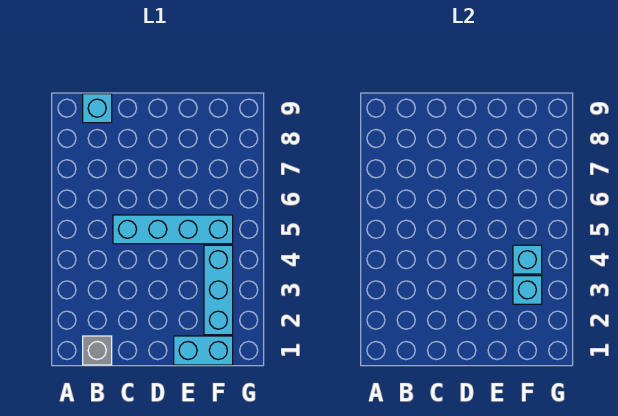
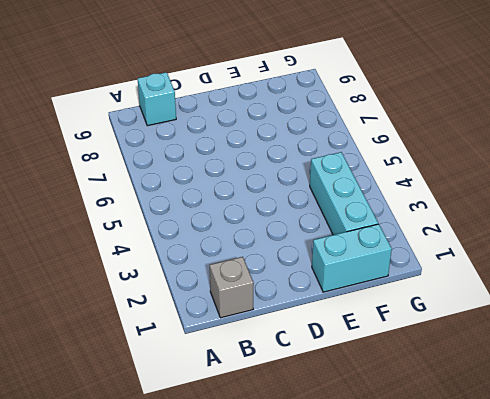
none -> cyan 1x4 brick [113,215,233,244]
none -> cyan 1x1 brick [513,276,542,304]

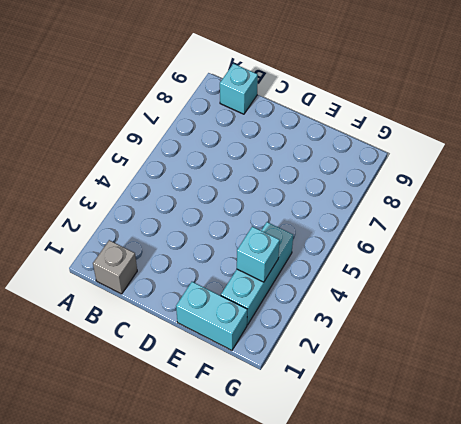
none -> cyan 1x4 brick [113,215,233,244]
none -> cyan 1x1 brick [513,245,542,274]

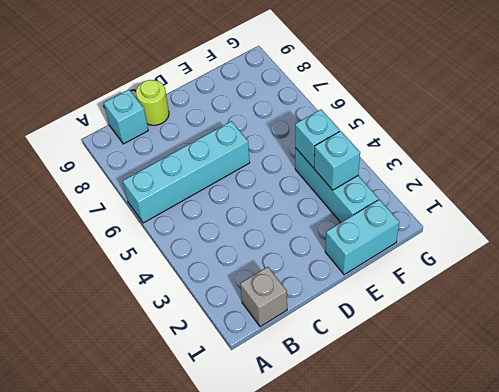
cyan 1x4 brick [123,121,250,223] -> cyan 1x4 brick moved to [113,215,233,244]
lime 1x1 round brick [136,80,169,125] -> none

